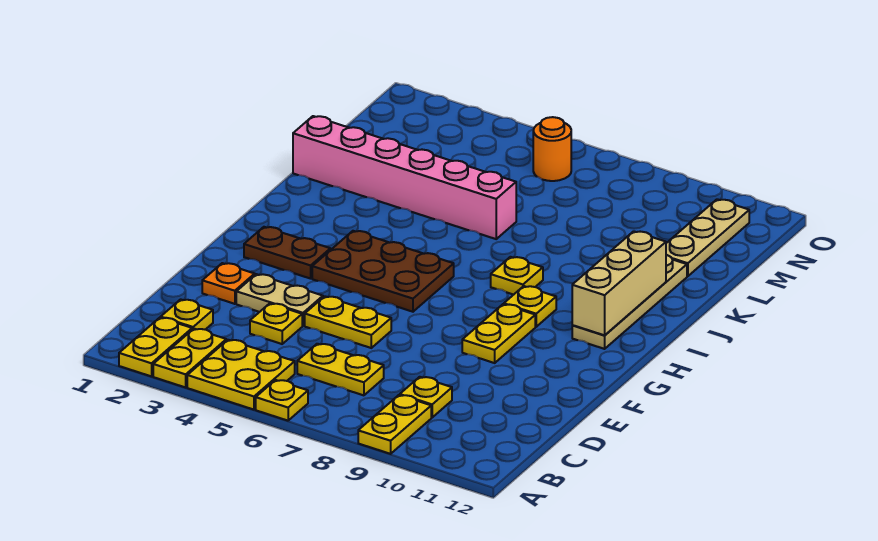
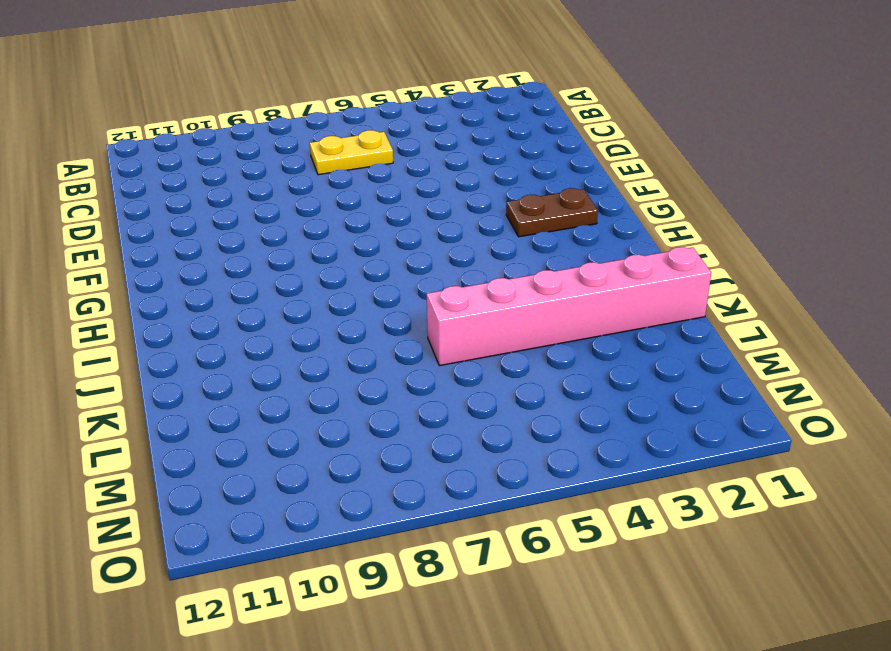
none -> yellow 1x2 plate [119,318,192,376]
none -> yellow 1x2 plate [153,329,226,387]
none -> yellow 2x2 plate [187,340,295,410]

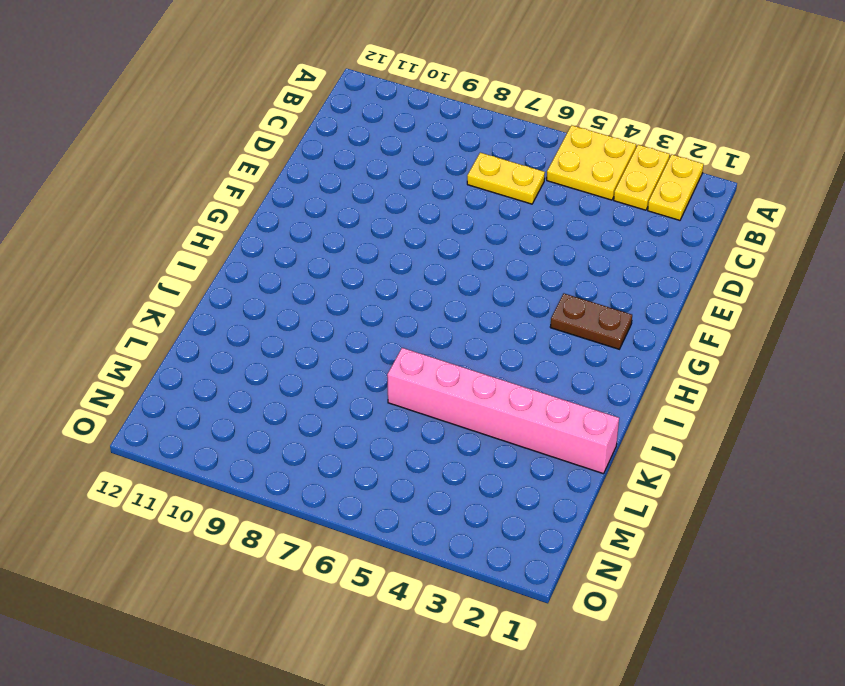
none -> yellow 1x1 plate [256,380,308,421]
none -> yellow 1x2 plate [358,395,431,454]
none -> yellow 1x1 plate [161,299,213,330]

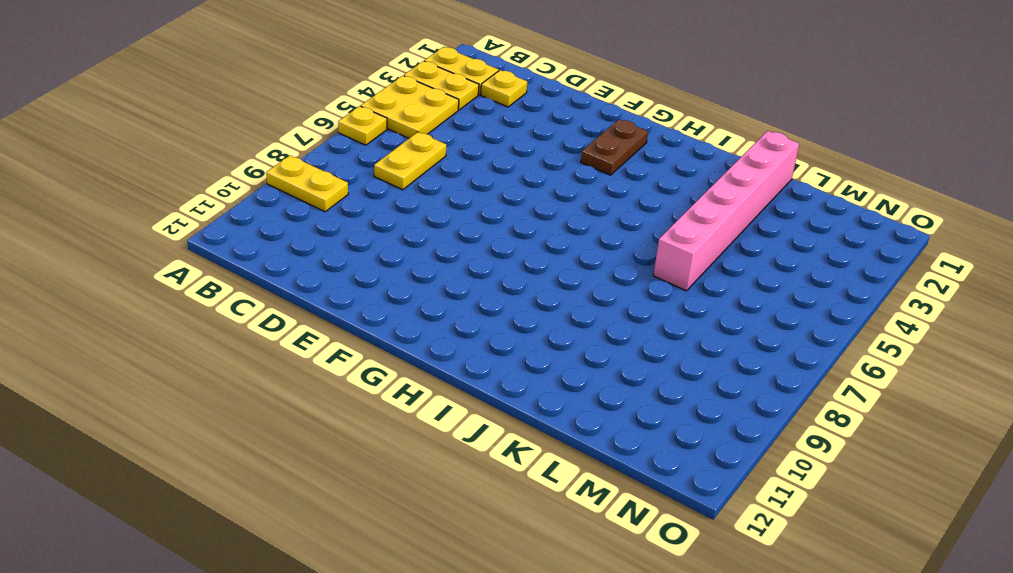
none -> yellow 1x1 plate [400,377,452,417]
none -> yellow 1x1 plate [250,303,302,344]
none -> orange 1x1 plate [202,263,255,304]

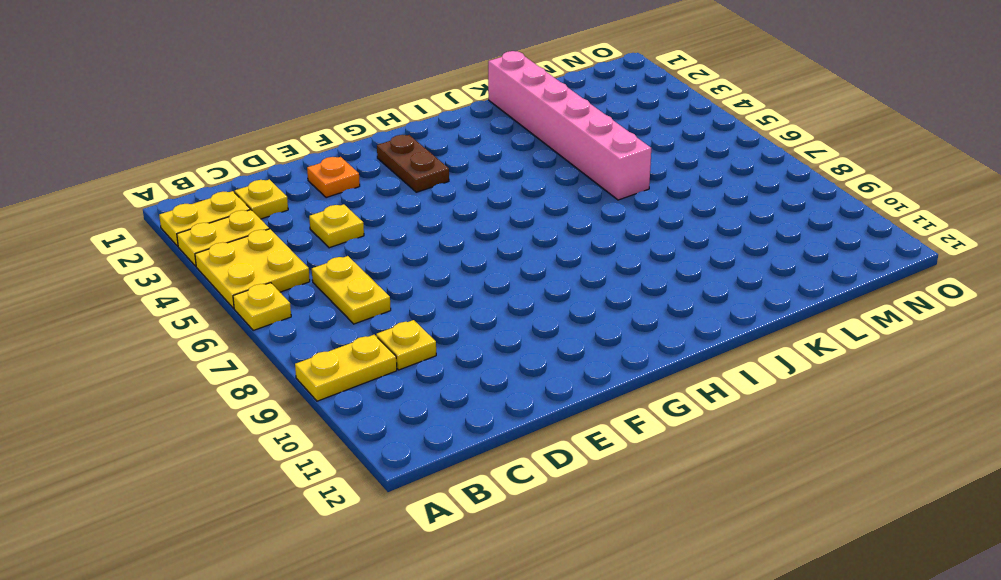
none -> tan 1x2 plate [236,274,323,326]
none -> yellow 1x2 plate [305,296,391,348]
none -> yellow 1x2 plate [462,304,535,363]

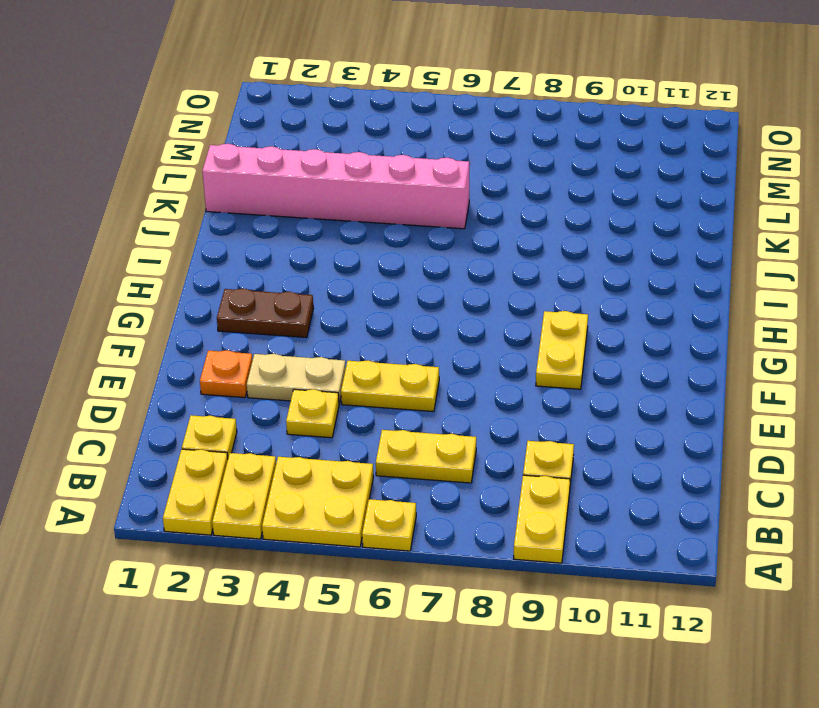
none -> brown 2x3 plate [312,231,454,312]
none -> yellow 1x1 plate [504,286,556,327]
none -> tan 1x4 plate [572,255,687,349]

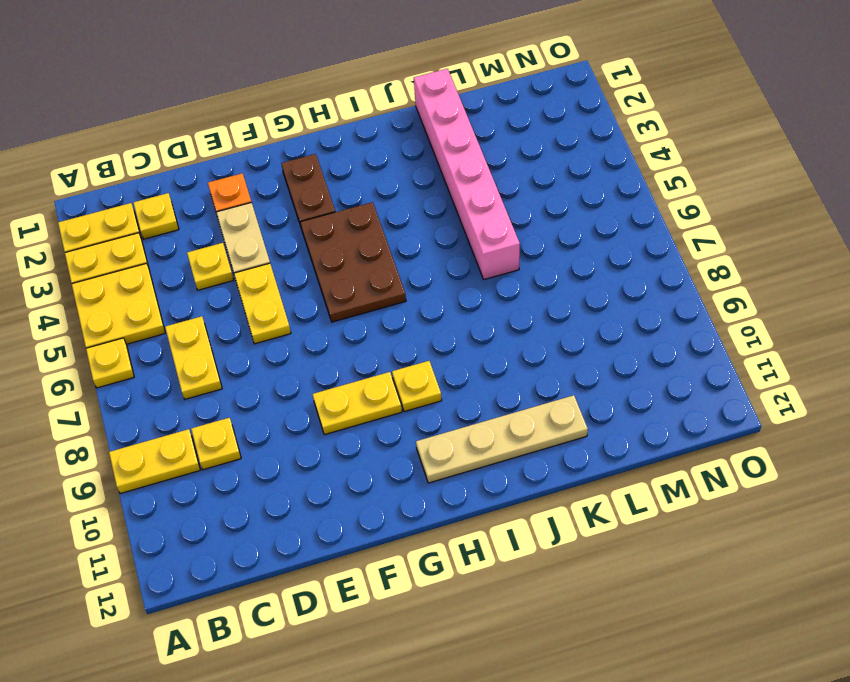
none -> yellow 1x1 plate [491,257,543,295]
none -> tan 1x3 plate [666,199,749,276]
none -> orange 1x1 round brick [533,117,571,181]

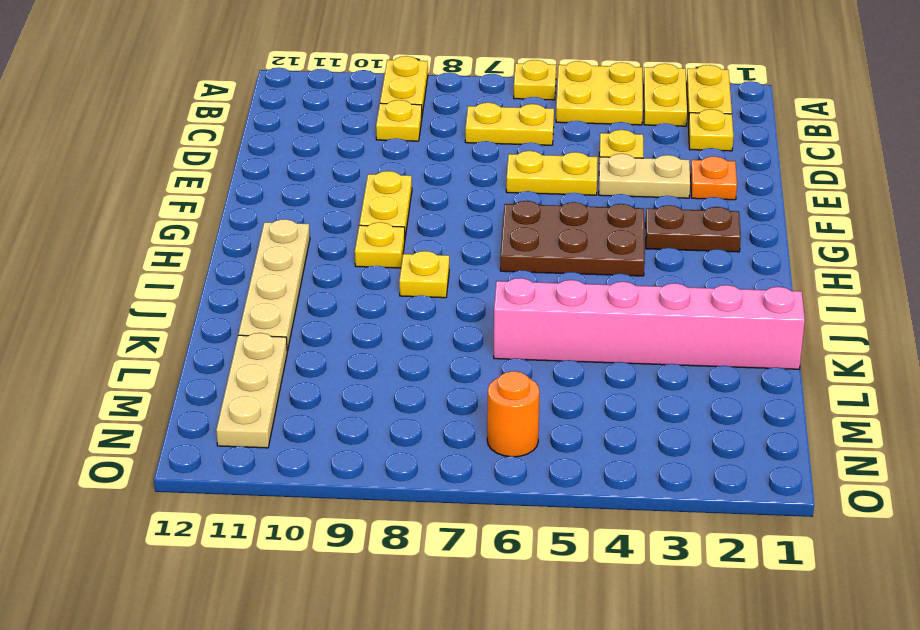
none -> tan 1x3 brick [572,231,666,335]

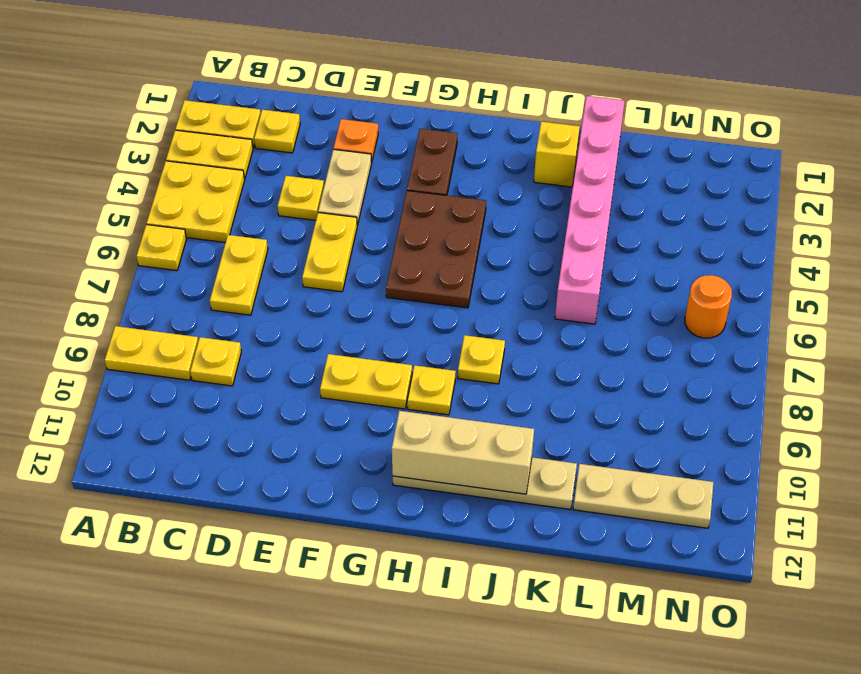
yellow 1x1 brick [534,122,580,187] -> none

